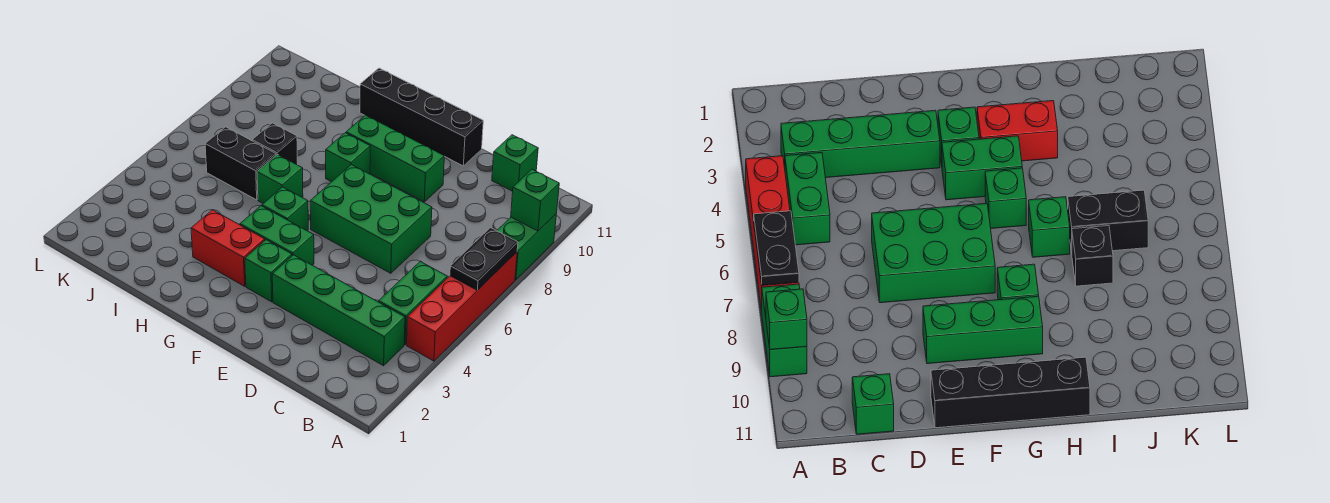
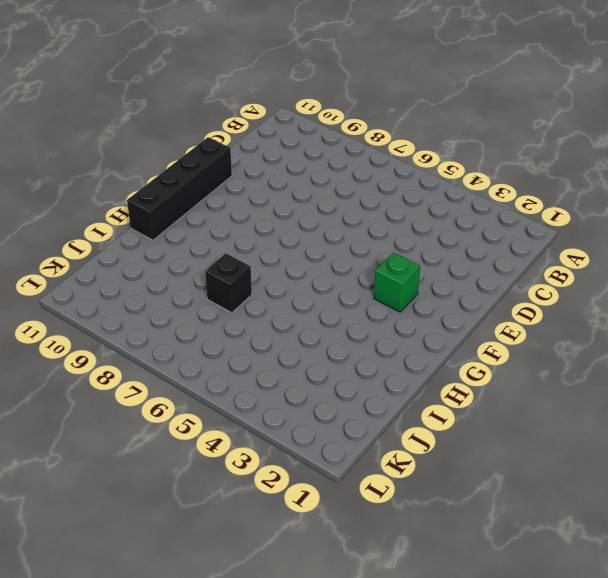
none -> red 1x4 brick [407,252,517,361]
none -> green 1x2 brick [497,214,556,280]
none -> green 1x4 brick [272,255,405,366]

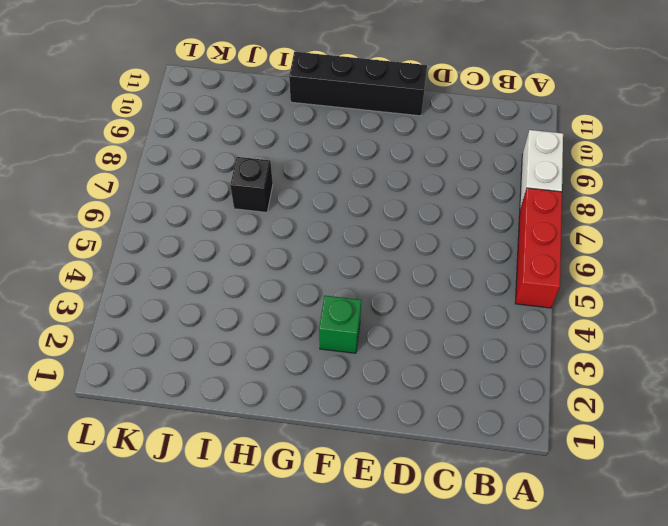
red 1x3 brick [515,188,562,308] -> red 1x4 brick [407,252,517,361]
white 1x2 brick [520,130,563,209] -> green 1x2 brick [497,214,556,280]
none -> green 1x4 brick [272,255,405,366]
none -> green 1x2 brick [379,261,447,345]
none -> green 1x1 brick [492,135,538,191]

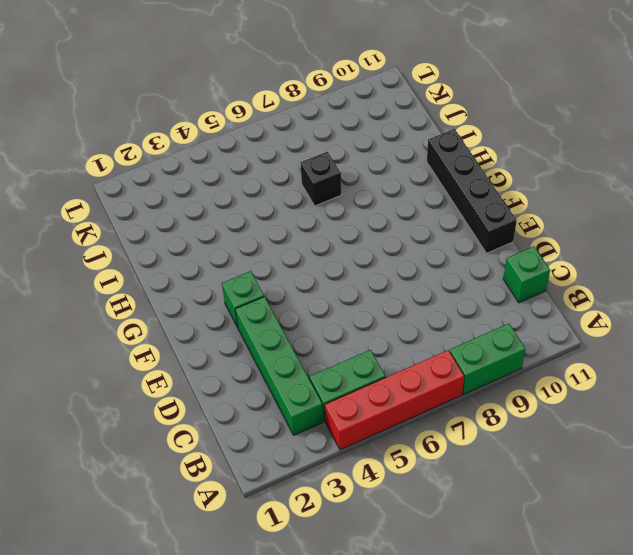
none -> green 2x3 brick [310,165,432,273]
none -> green 1x3 brick [346,115,444,202]
none -> green 1x2 brick [240,206,314,265]

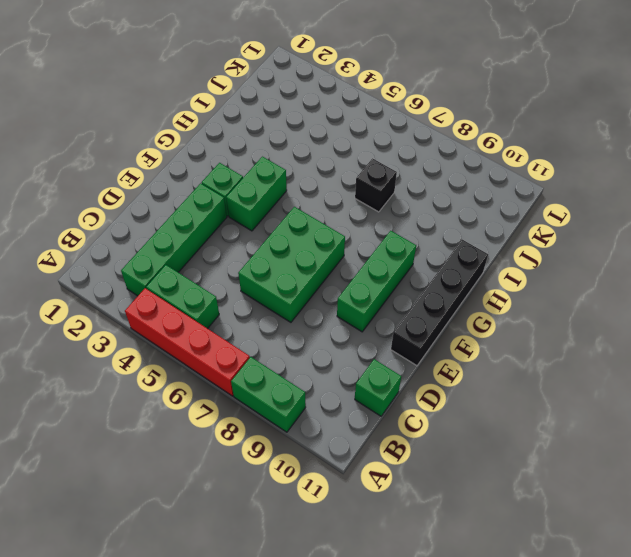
none -> red 1x2 brick [191,210,265,286]
none -> green 1x1 brick [262,187,308,231]
none -> green 1x1 brick [326,133,370,182]

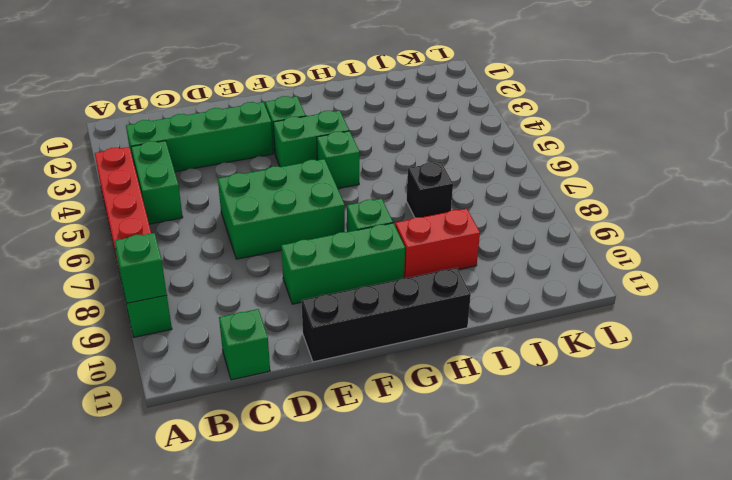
red 1x2 brick [395,209,480,278] -> red 1x2 brick moved to [191,210,265,286]
none -> green 1x1 brick [257,154,303,203]
none -> black 1x2 brick [205,127,276,200]
none -> black 1x2 plate [450,228,518,291]

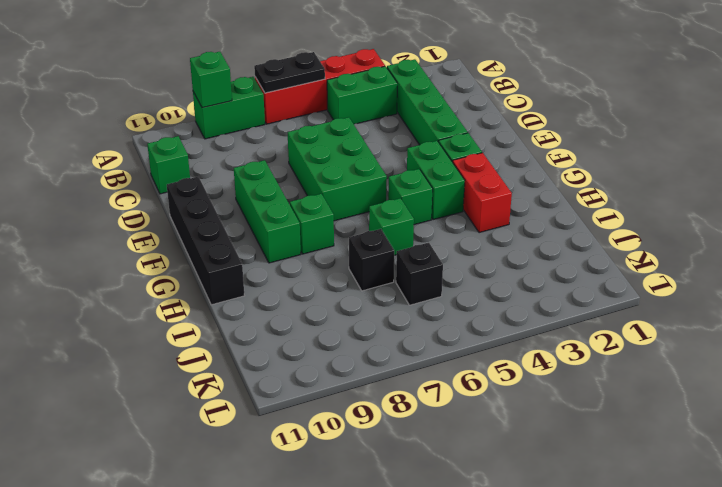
black 1x1 brick [396,243,443,305] -> black 1x2 brick [205,127,276,200]

